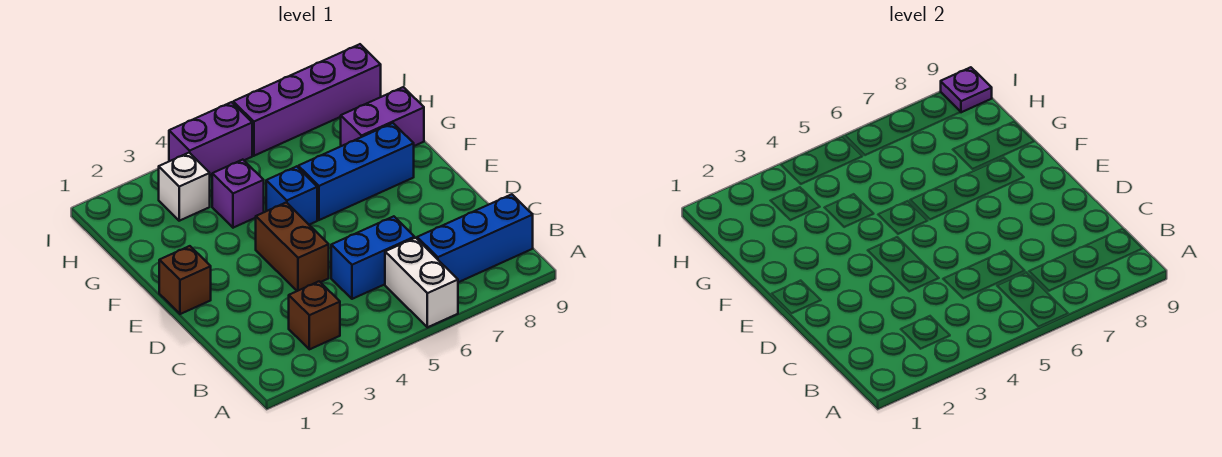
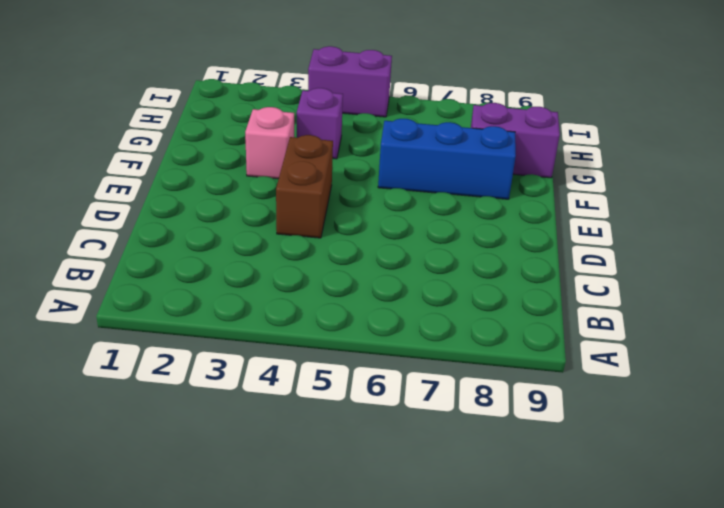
pink 1x1 brick [245,107,294,179] -> none
none -> white 1x2 brick [385,238,458,327]
none -> brown 1x1 brick [289,281,340,349]
none -> blue 1x3 brick [417,194,533,282]

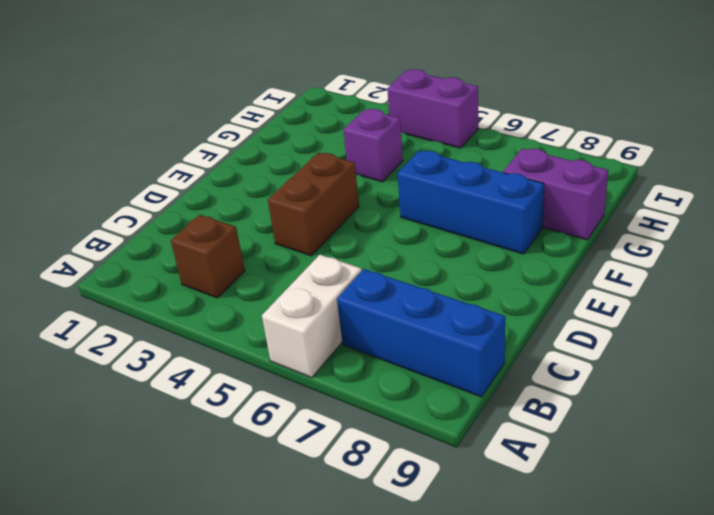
none -> blue 1x2 brick [331,216,415,299]
none -> brown 1x1 brick [159,246,211,314]
none -> blue 1x1 brick [266,166,317,225]

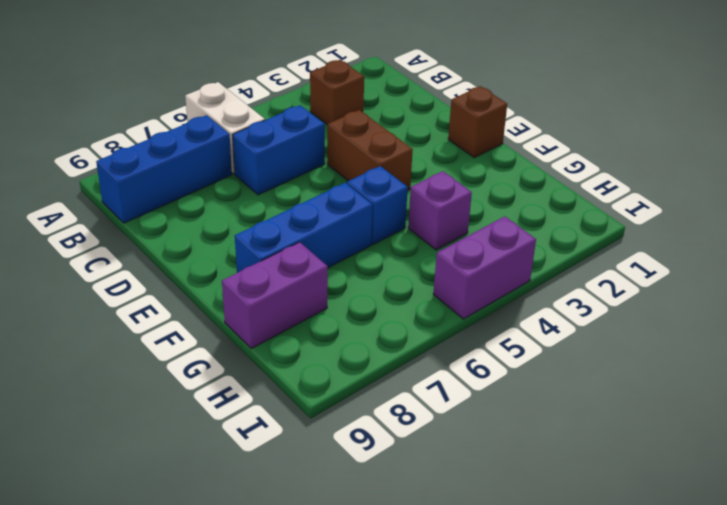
none -> white 1x1 brick [159,153,210,221]
none -> purple 1x4 brick [233,44,381,156]
none -> purple 1x1 plate [941,67,992,112]

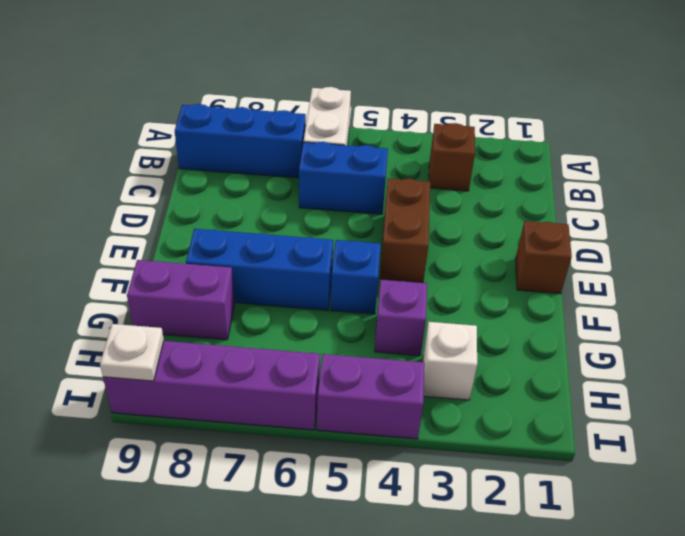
white 1x1 plate [100,324,164,381] -> purple 1x1 plate [941,67,992,112]

